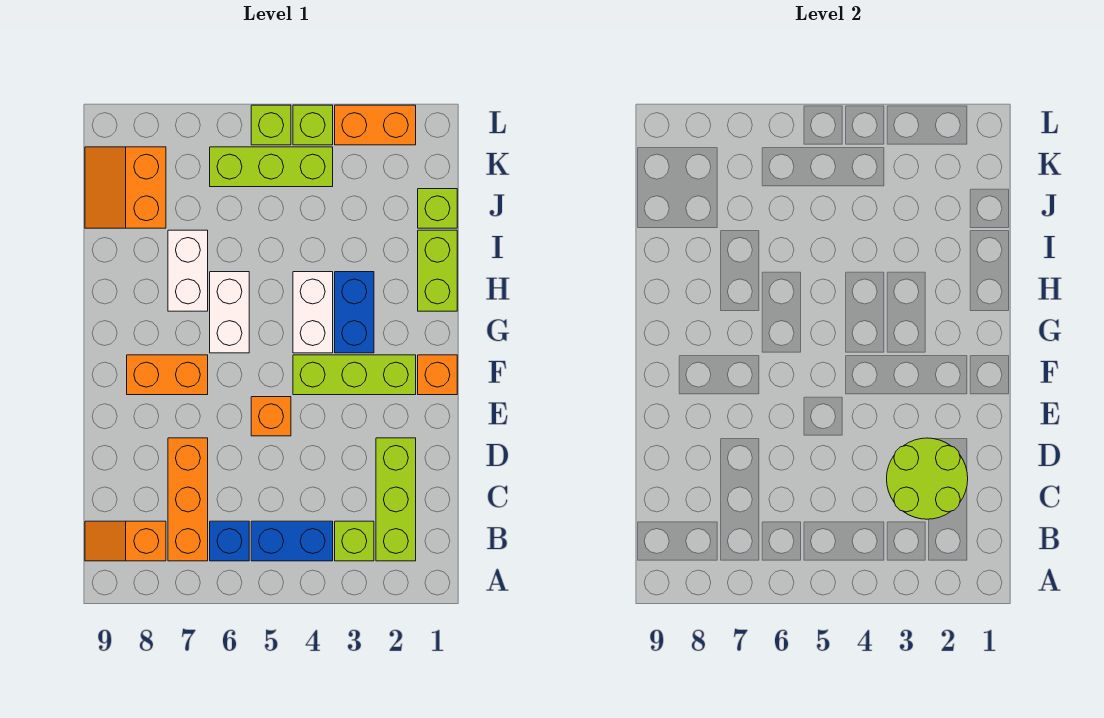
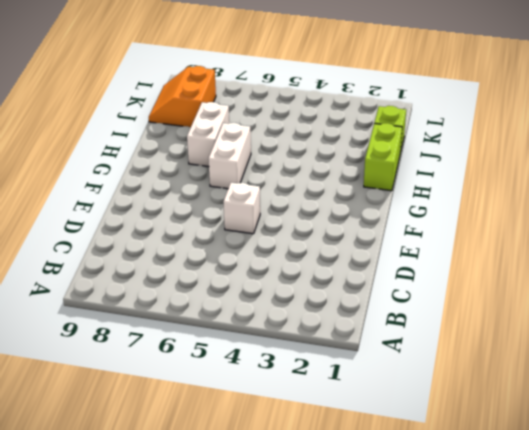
white 1x1 brick [223,183,260,234] -> orange 1x1 brick [251,397,291,436]
none -> lime 1x3 brick [376,438,416,561]
none -> lime 1x1 brick [335,521,374,561]
none -> blue 1x2 brick [251,521,333,561]

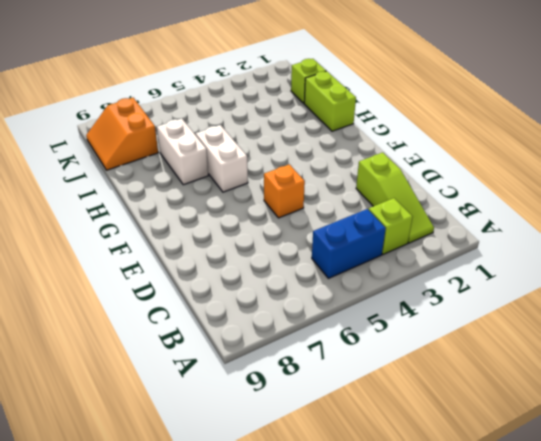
lime 1x3 slope [356,153,434,243] -> lime 1x3 brick [376,438,416,561]
none -> blue 1x1 brick [210,521,249,561]
none -> orange 1x3 brick [168,438,208,561]
none -> orange 1x2 slope [85,521,166,561]

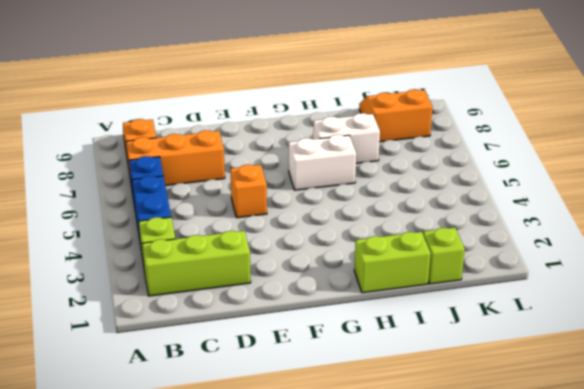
none -> orange 1x1 brick [418,355,457,395]
none -> lime 1x3 brick [293,355,416,395]
none -> orange 1x2 brick [127,355,208,395]

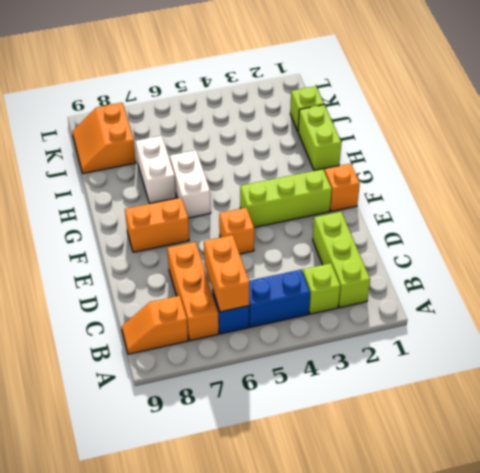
orange 1x2 brick [204,235,249,312] -> orange 1x2 brick turned to [335,105,416,145]
none -> blue 1x2 brick [335,272,374,353]
none -> white 1x2 brick [293,272,333,353]
none -> lime 1x3 brick [210,147,333,187]

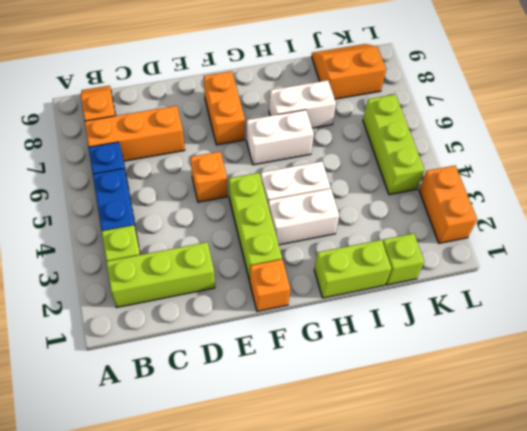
white 1x2 brick [268,189,339,245] -> blue 1x2 brick [335,272,374,353]
none -> lime 1x1 brick [293,105,333,145]
none -> lime 1x1 brick [251,105,291,145]
none -> lime 2x2 round brick [887,438,968,519]

